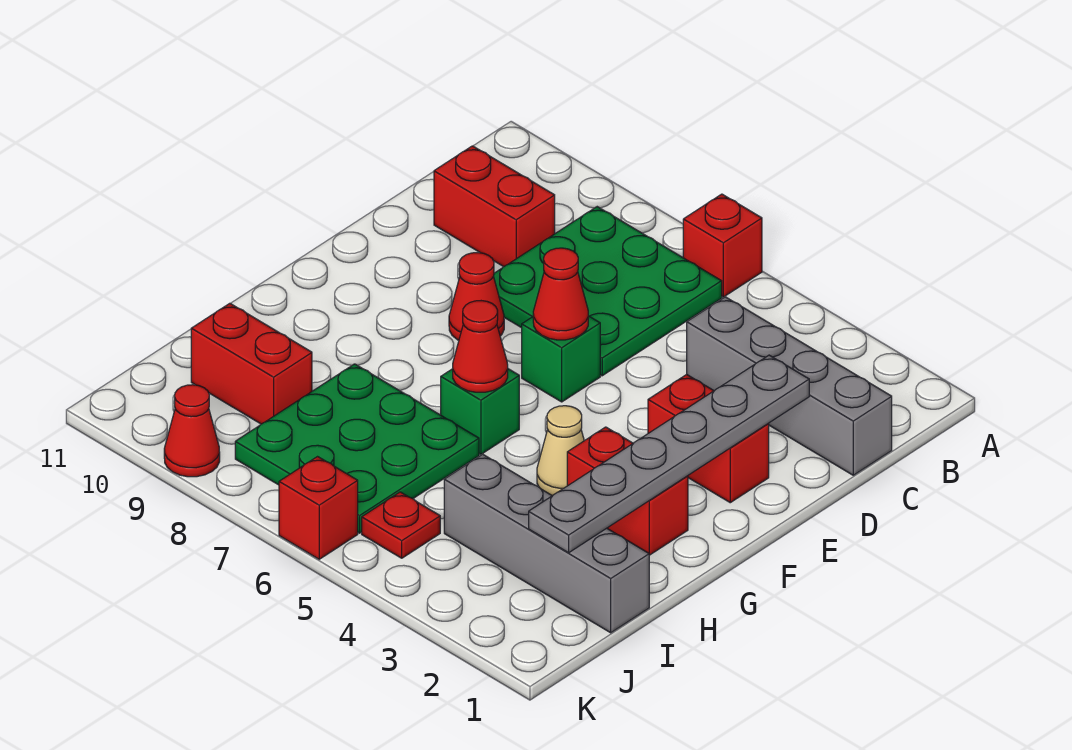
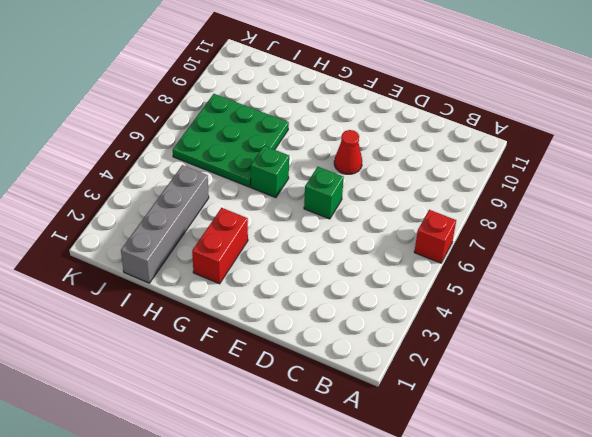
none -> green 3x3 plate [494,207,722,376]
none -> grey 1x4 brick [687,297,892,475]
none -> red 1x2 brick [434,146,555,267]

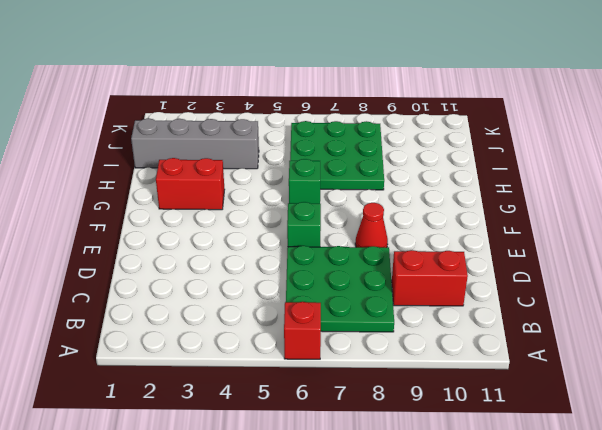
none -> grey 1x4 brick [687,297,892,475]
none -> red 1x2 brick [648,374,769,503]
none -> tan 1x1 cone [537,406,584,496]

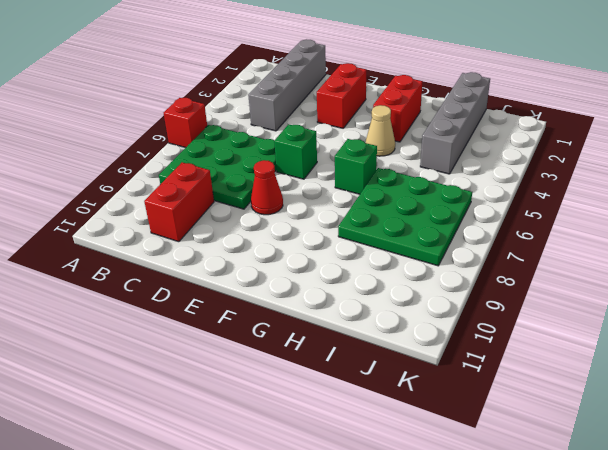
none -> red 1x2 brick [191,303,312,424]
none -> red 1x1 plate [362,492,440,558]
none -> red 1x1 brick [279,457,358,559]

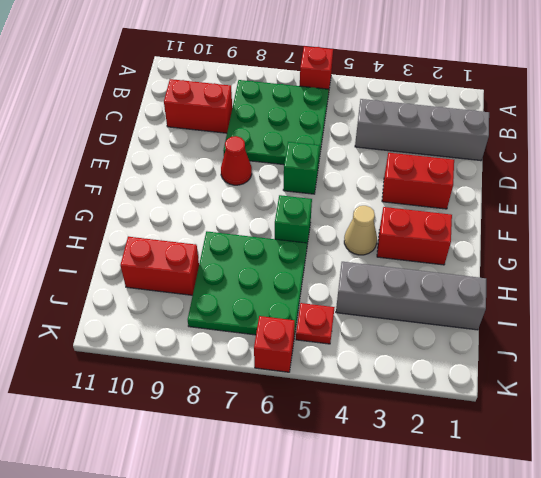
none -> red 1x1 cone [164,385,220,477]
none -> grey 1x6 plate [529,355,809,553]
none -> red 1x1 cone [533,248,588,340]

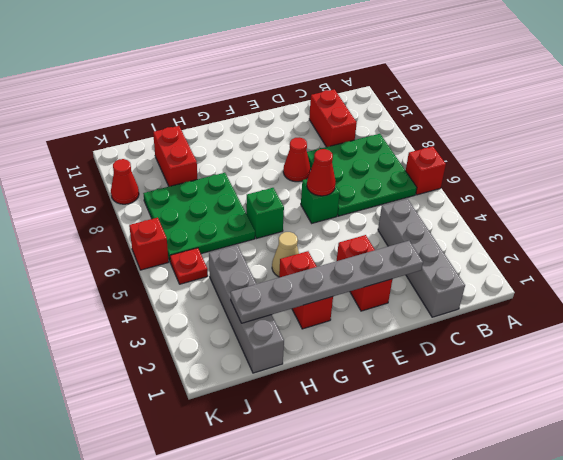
none -> red 1x1 cone [453,301,508,392]

